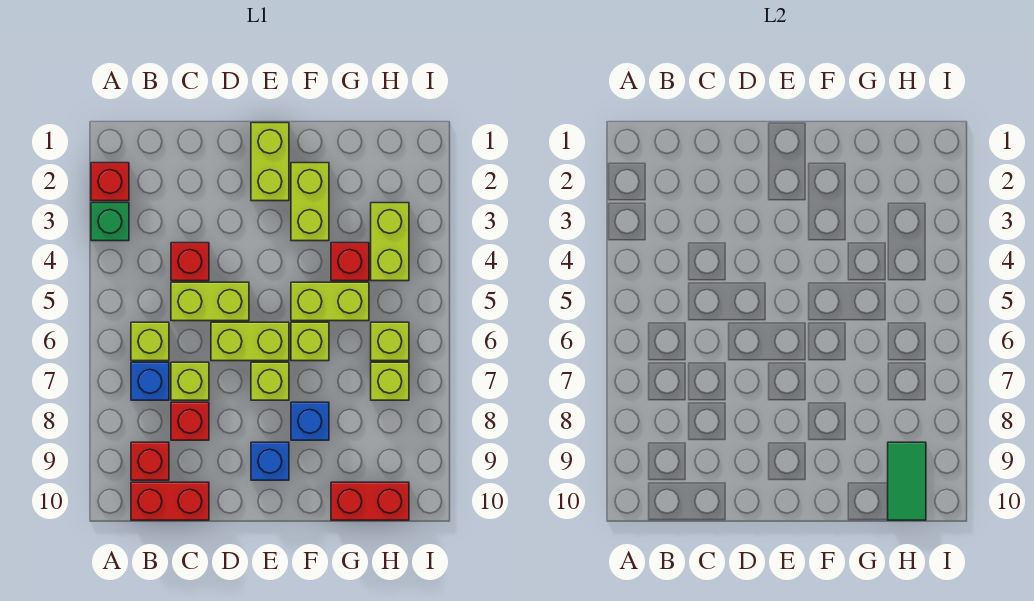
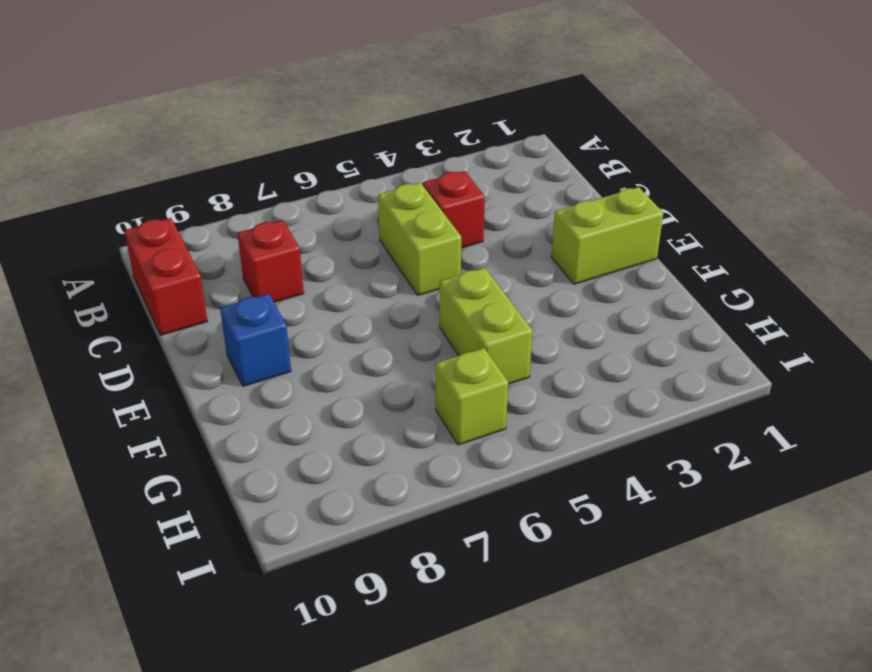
none -> red 1x1 brick [91,163,129,201]
none -> green 1x1 brick [91,203,129,241]
none -> lime 1x1 brick [131,322,169,361]

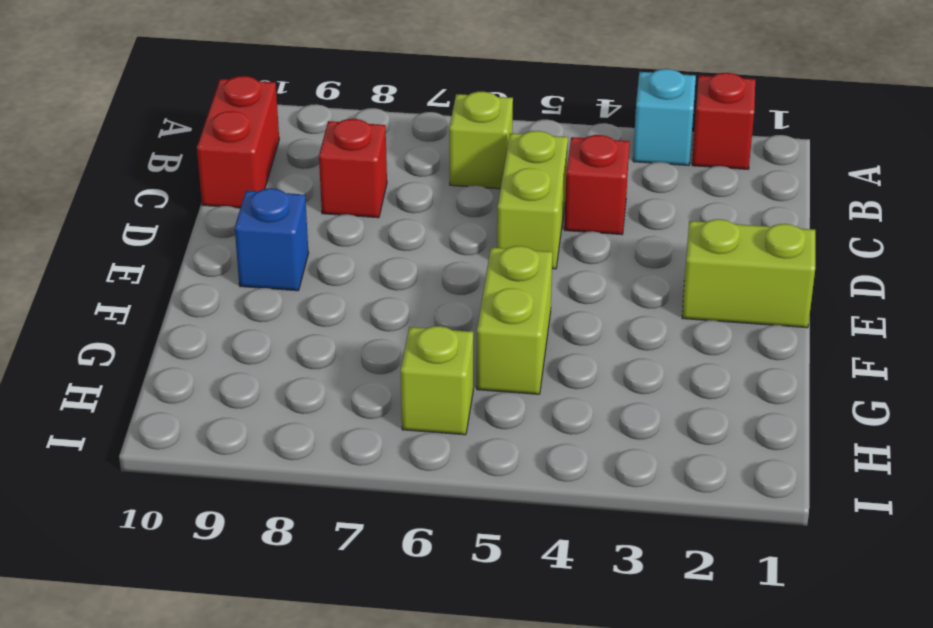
cyan 1x1 brick [633,69,696,165] -> green 1x1 brick [91,203,129,241]
none -> blue 1x1 brick [131,362,169,400]
none -> red 1x1 brick [131,442,169,480]
none -> lime 1x1 brick [171,362,209,400]

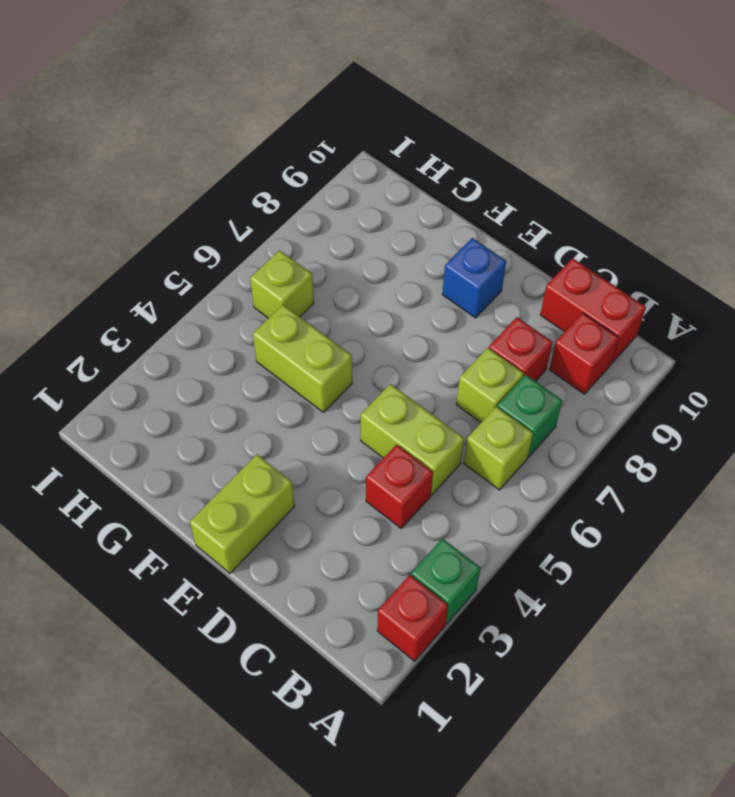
green 1x1 brick [497,375,562,457] -> blue 1x1 brick [131,362,169,400]
none -> lime 1x2 brick [211,322,289,361]
none -> lime 1x1 brick [251,362,289,400]
none -> lime 1x2 brick [291,163,329,241]

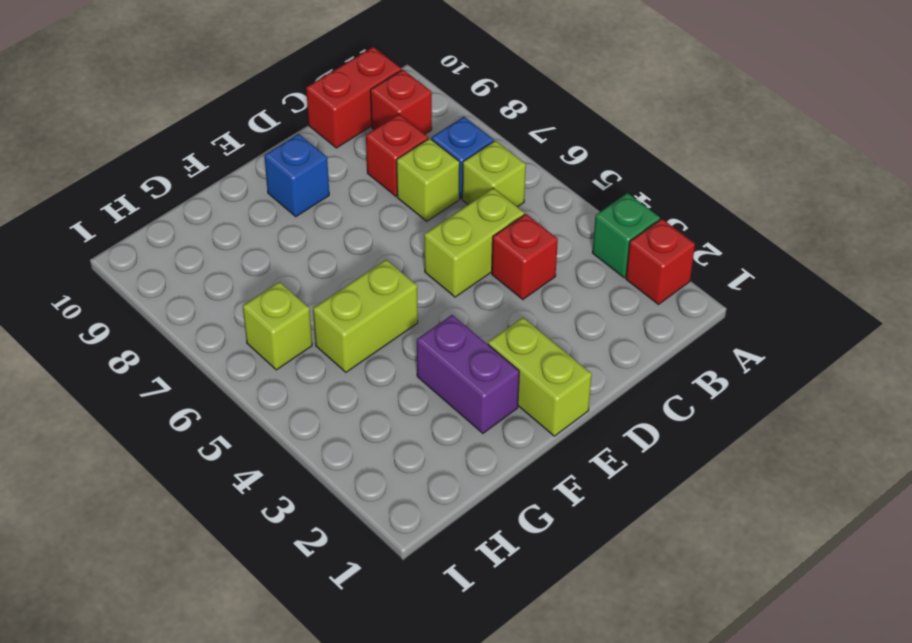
purple 1x2 brick [417,315,519,433] -> lime 1x2 brick [291,163,329,241]
none -> lime 1x2 brick [211,322,289,361]
none -> lime 1x1 brick [251,362,289,400]
none -> lime 1x1 brick [291,322,329,361]

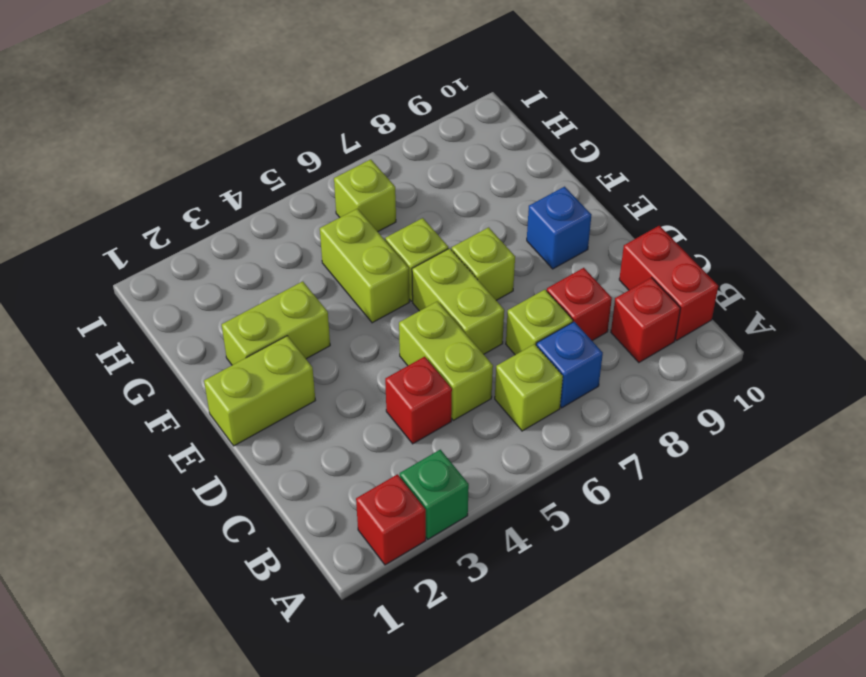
none -> blue 1x1 brick [291,402,329,440]
none -> red 1x1 brick [331,243,369,281]
none -> red 1x2 brick [331,482,409,520]

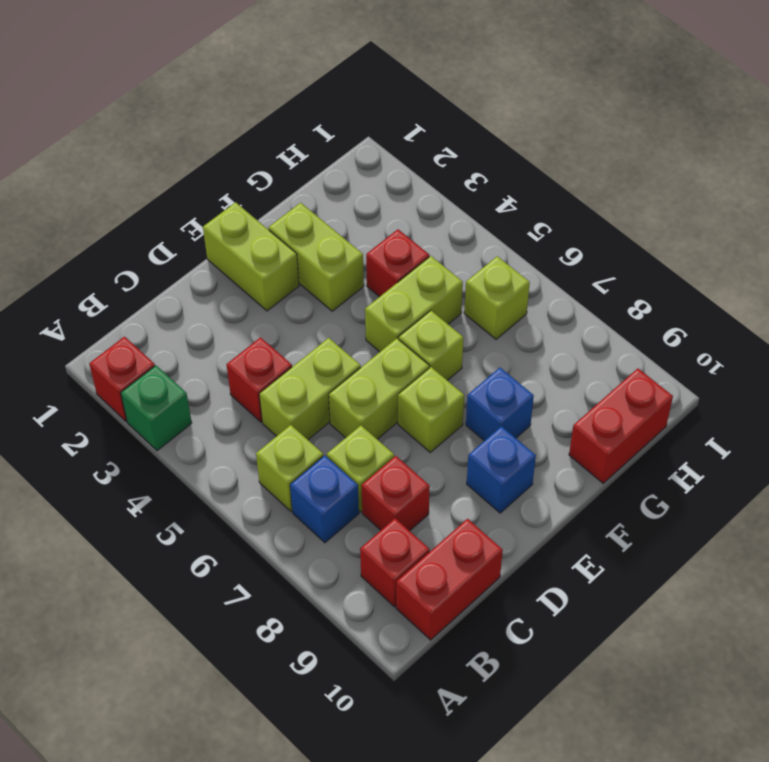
none -> lime 1x2 brick [371,203,409,281]
none -> lime 1x1 brick [371,362,409,400]
none -> green 1x2 tile [888,442,926,520]

